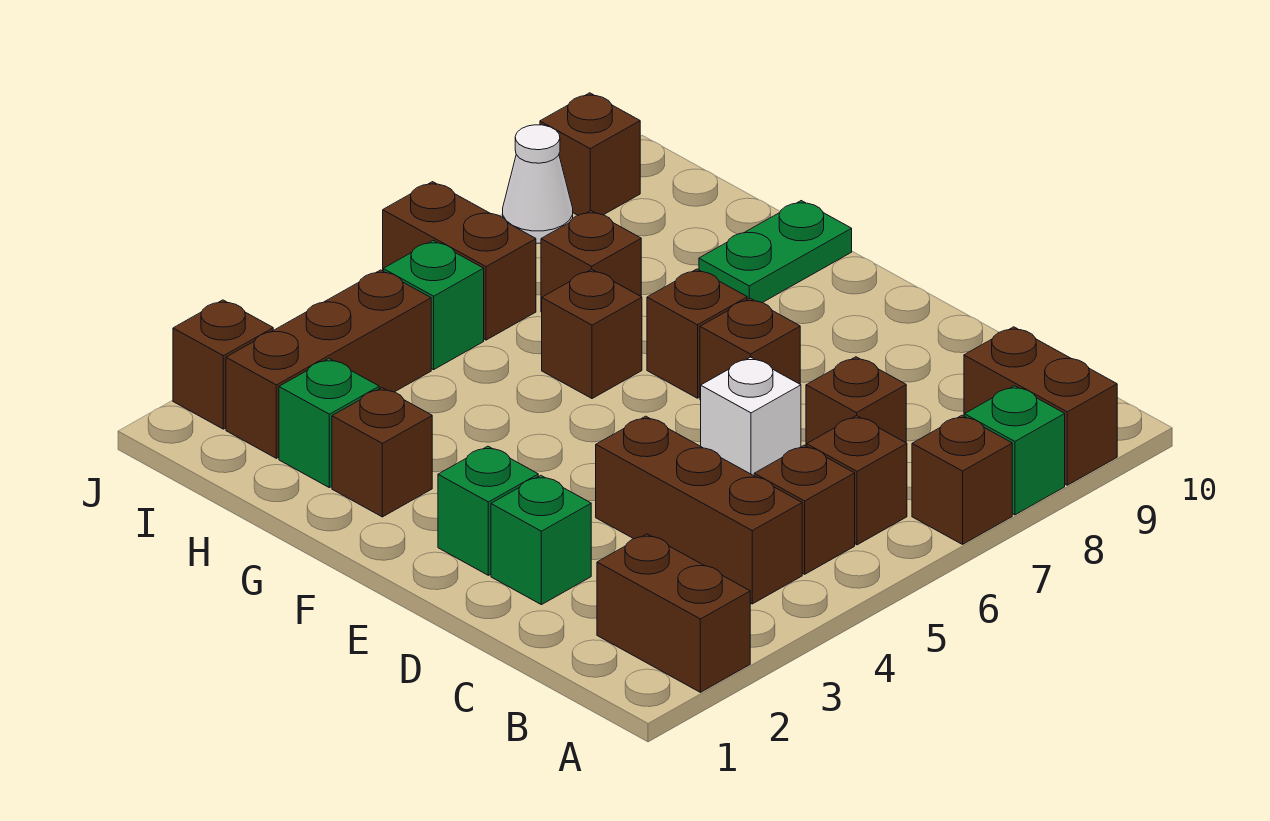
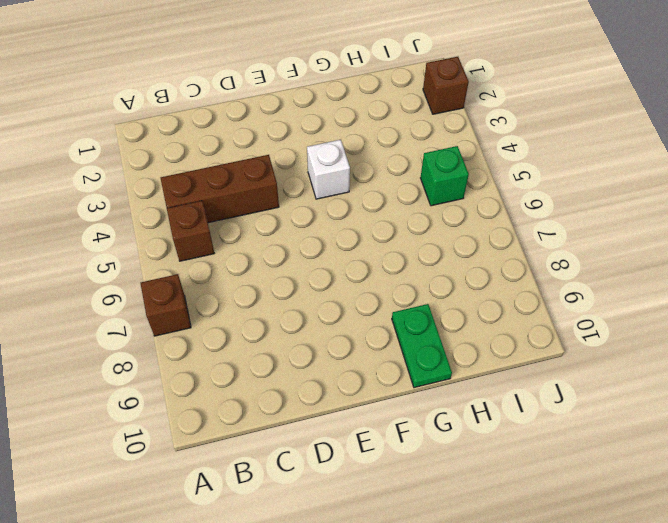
white 1x1 brick [307,140,350,199] -> white 1x1 brick moved to [701,357,801,476]
none -> brown 1x2 brick [597,534,750,692]
none -> green 1x1 brick [964,386,1065,515]
none -> brown 1x2 brick [964,327,1117,485]

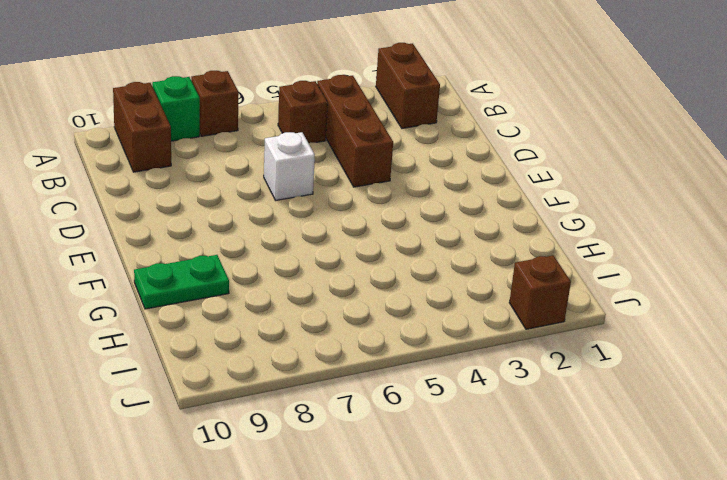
none -> brown 1x1 brick [807,416,907,545]
none -> brown 1x1 brick [806,357,906,446]
none -> green 1x1 brick [491,476,591,605]

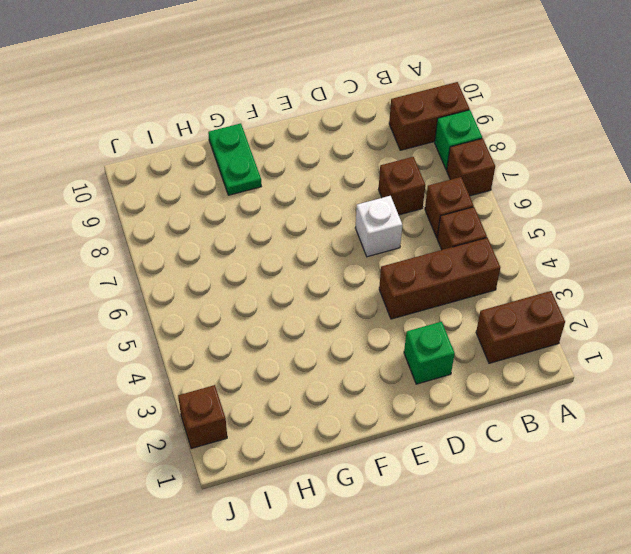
none -> green 1x1 brick [438,446,538,575]
none -> brown 1x1 brick [700,298,800,400]
none -> brown 1x1 brick [647,269,747,398]

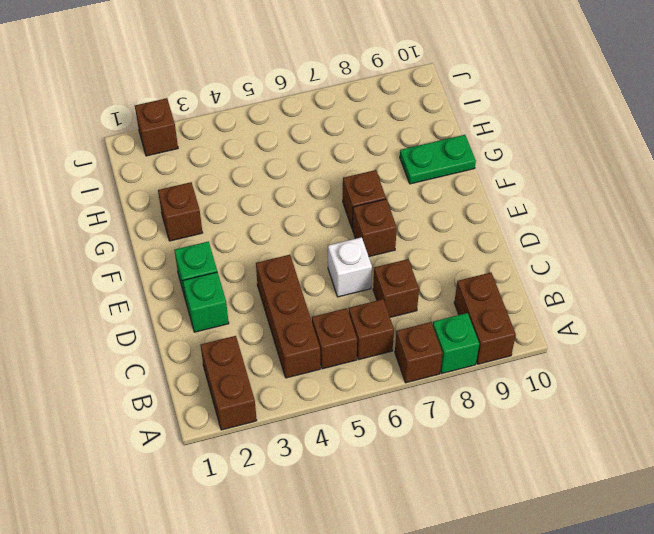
none -> brown 1x1 brick [542,269,642,399]
none -> green 1x1 brick [279,359,379,488]
none -> brown 1x1 brick [541,211,641,312]

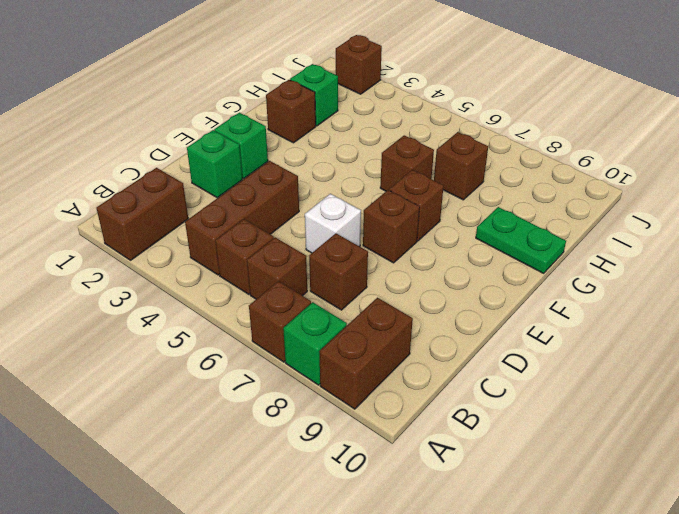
none -> brown 1x3 brick [226,270,431,458]
none -> green 1x1 brick [383,241,484,370]
none -> brown 1x2 brick [383,182,536,340]

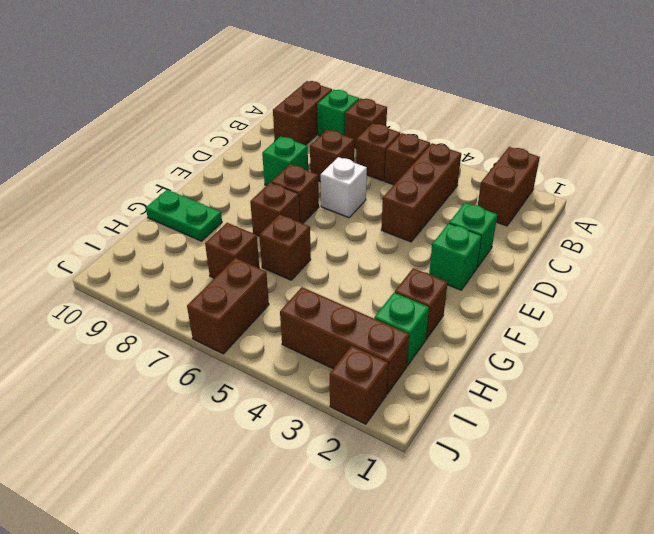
green 1x1 brick [262,136,308,186] -> green 1x1 brick moved to [383,241,484,370]
none -> white 1x1 cone [503,125,573,243]
none -> brown 1x1 brick [540,93,640,215]

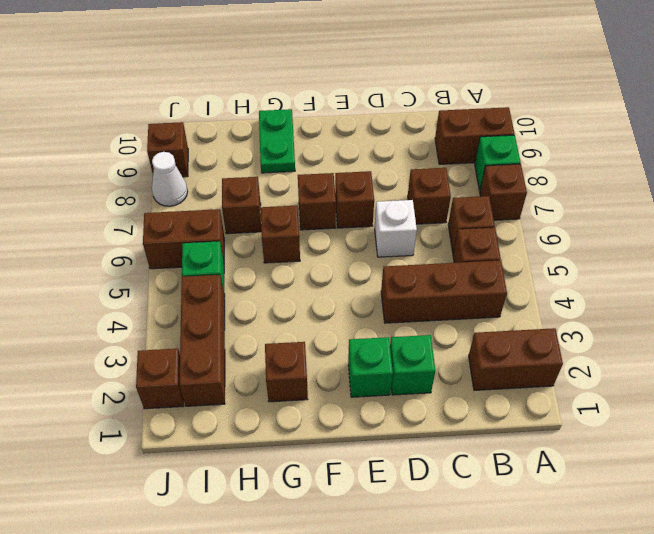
none -> green 1x1 brick [279,359,379,488]

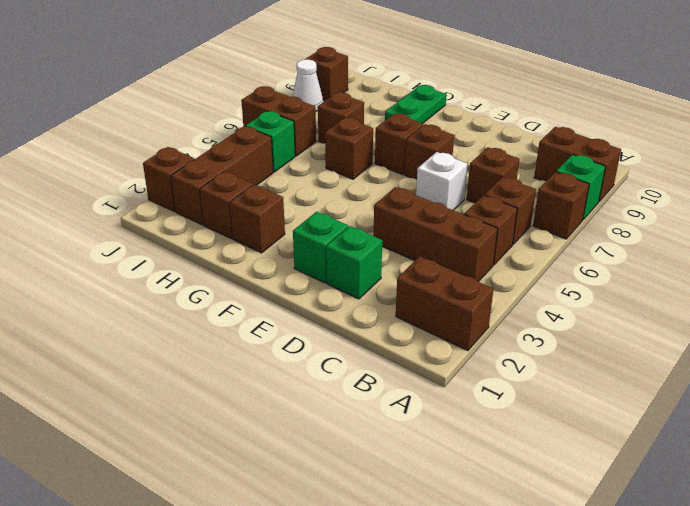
brown 1x1 brick [200,171,253,239] -> green 1x1 brick [279,359,379,488]

